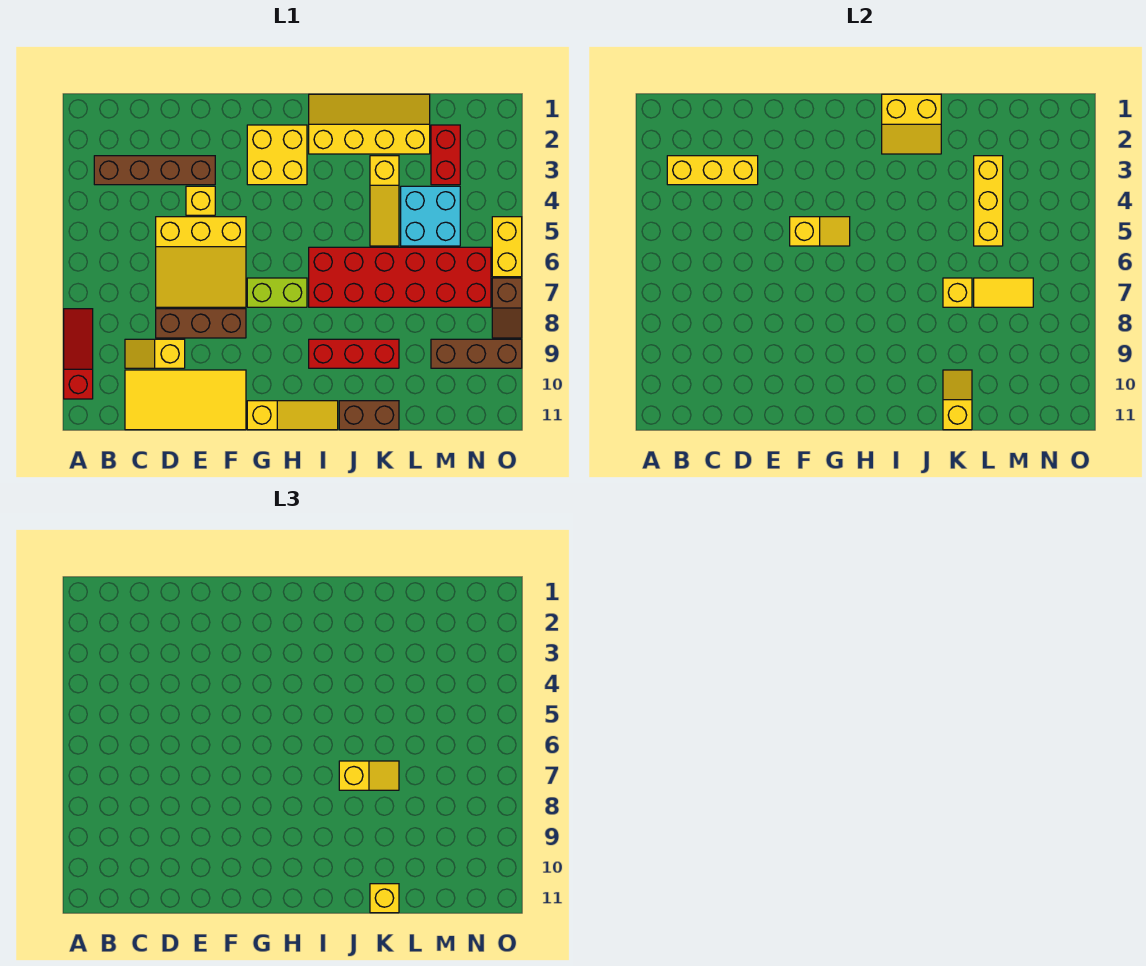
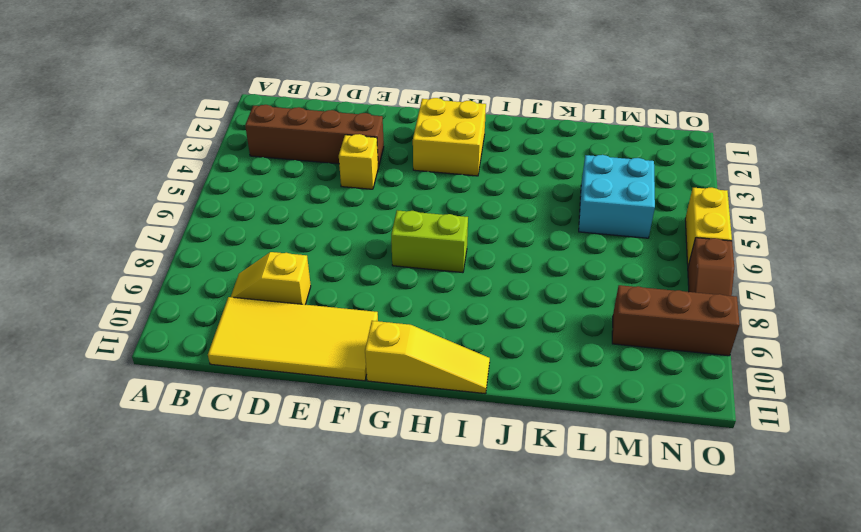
none -> red 1x3 slope [64,309,93,399]
none -> yellow 3x3 slope [156,217,246,307]
none -> brown 1x3 brick [156,309,246,338]

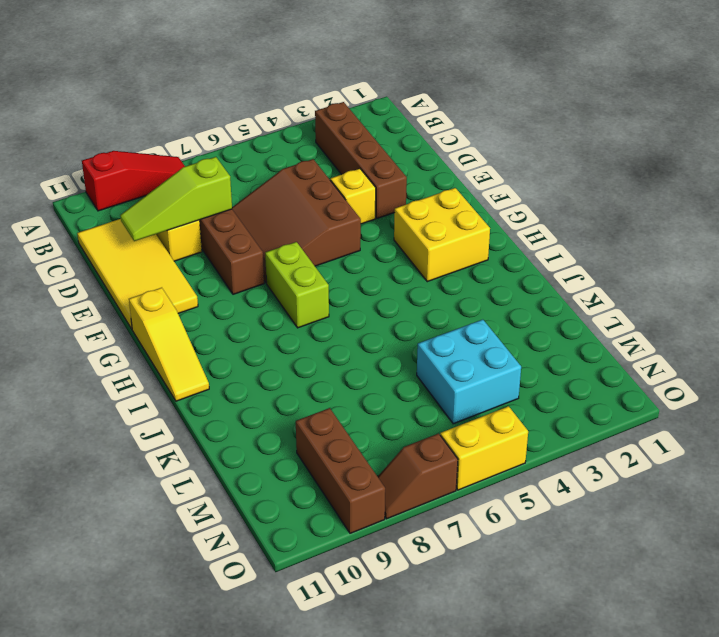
brown 3x3 slope [232,159,361,283] -> yellow 3x3 slope [156,217,246,307]
lime 1x3 slope [120,157,232,241] -> none
none -> yellow 2x4 slope [309,94,430,154]
none -> red 2x6 brick [309,247,491,307]
none -> red 1x3 brick [309,339,399,368]

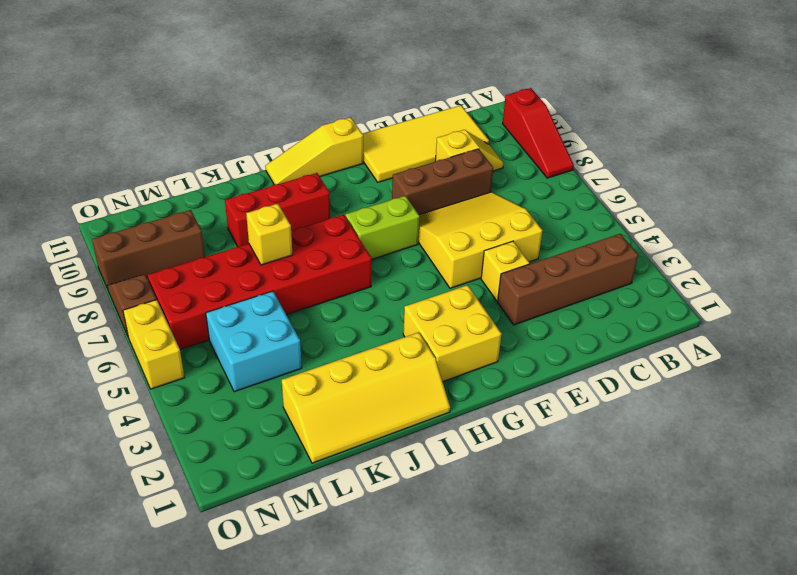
none -> brown 1x2 brick [339,401,399,430]
none -> yellow 1x3 slope [370,156,399,246]
none -> red 1x2 brick [431,125,460,185]

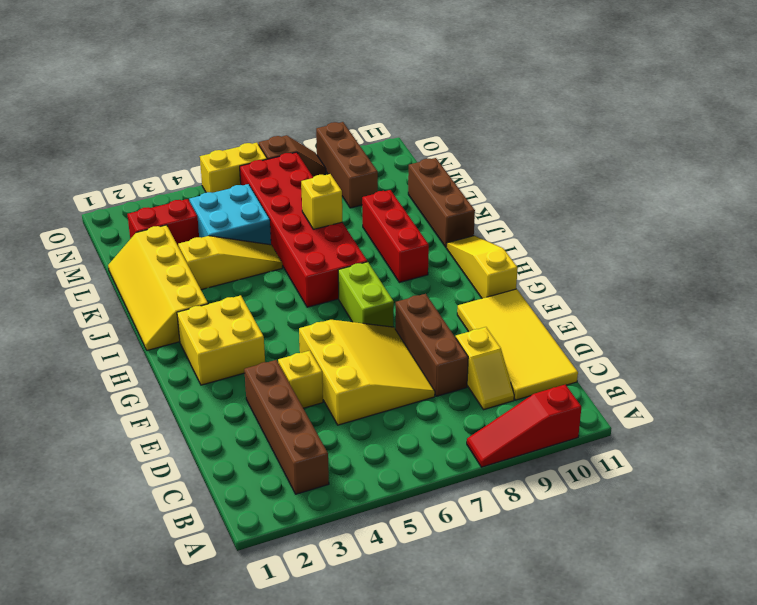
brown 1x3 brick [408,158,475,247] -> brown 1x2 brick [339,401,399,430]
none -> yellow 1x3 brick [667,156,758,185]
none -> yellow 1x2 slope [790,217,850,246]
none -> yellow 2x2 slope [882,94,941,154]

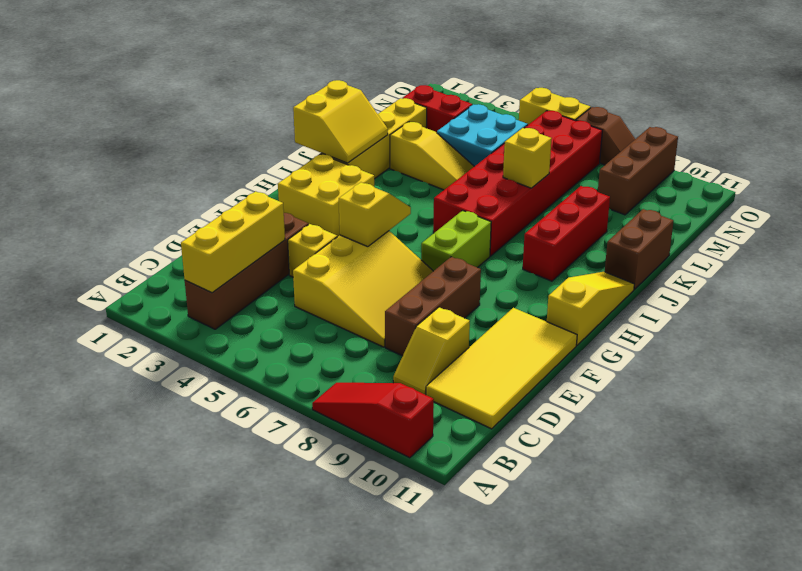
none -> yellow 1x2 slope [943,370,972,430]
none -> yellow 1x3 brick [974,156,1003,246]
none -> yellow 1x2 tile [974,278,1033,307]

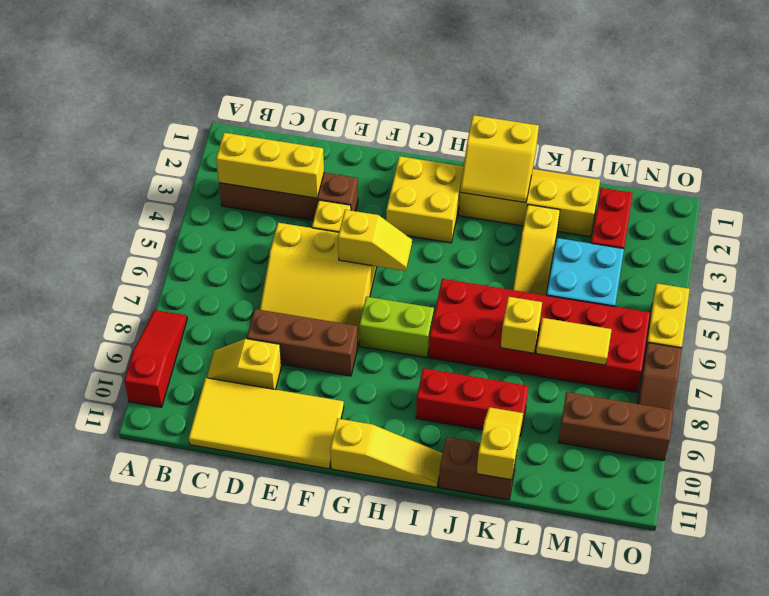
none -> yellow 1x3 brick [974,156,1003,246]
none -> yellow 1x2 slope [339,761,399,790]
none -> yellow 1x1 brick [370,884,399,913]

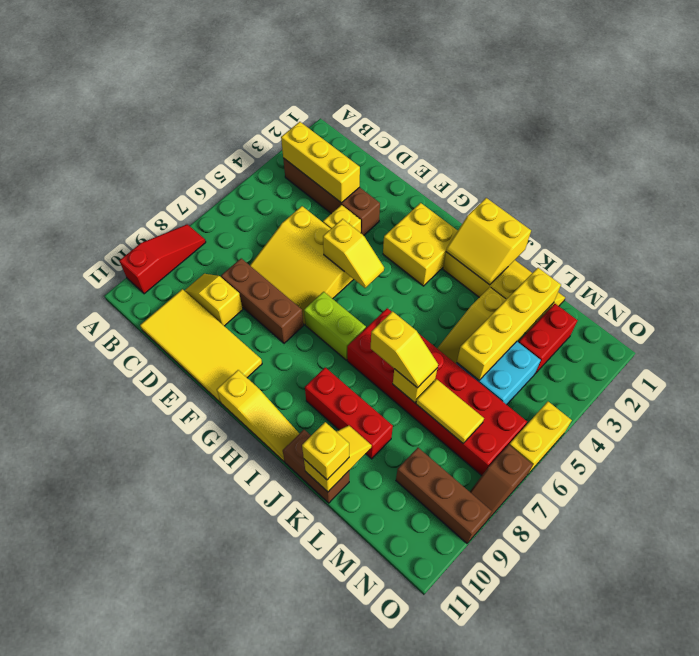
yellow 1x4 brick [457,268,561,380] -> yellow 1x3 brick [974,156,1003,246]

